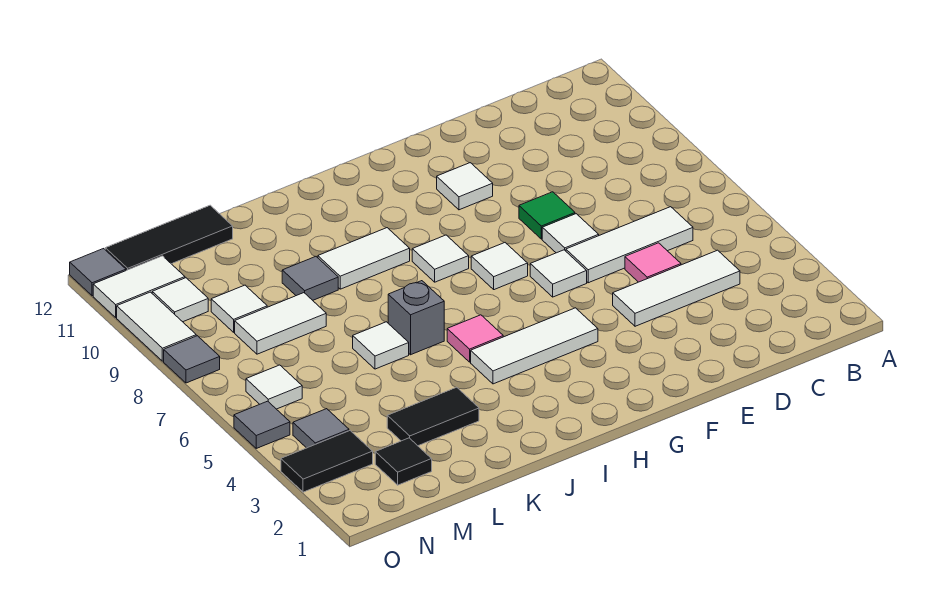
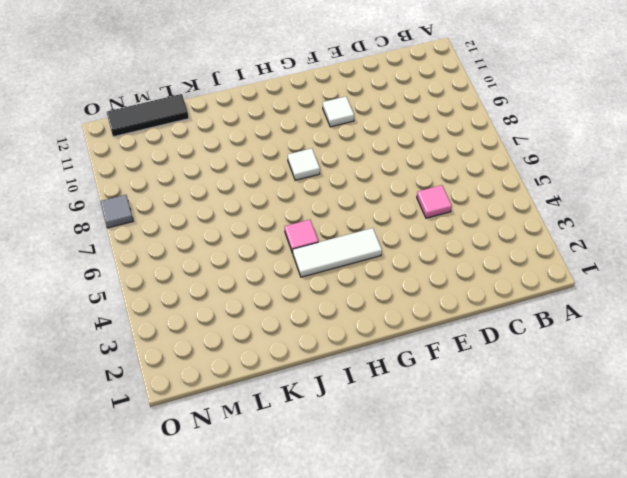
none -> white 1x3 tile [613,250,740,326]
none -> white 1x3 tile [566,207,693,283]
none -> white 1x1 tile [542,214,599,253]

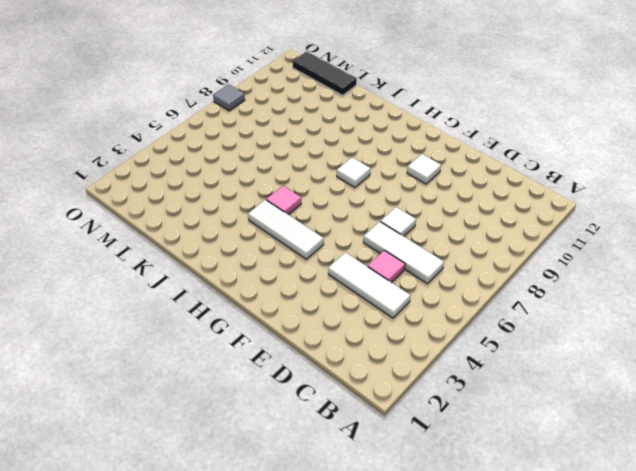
none -> green 1x1 tile [519,192,575,239]
none -> white 1x1 tile [530,250,587,297]
none -> white 1x1 tile [471,243,528,290]

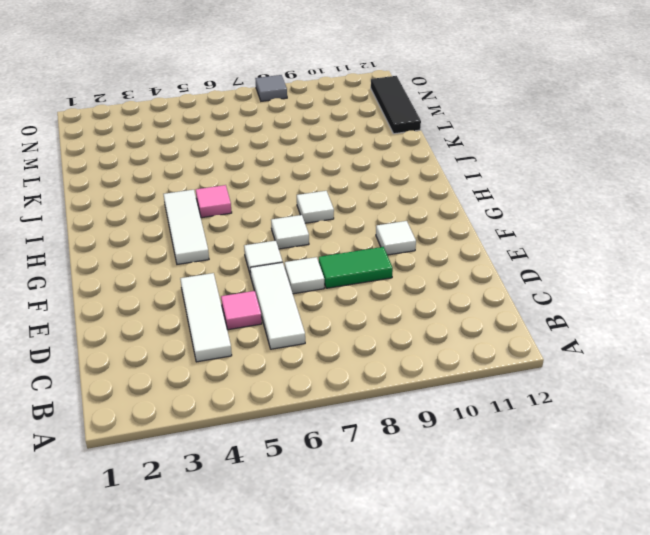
green 1x2 tile [319,247,393,288] -> green 1x1 tile [519,192,575,239]
none -> white 1x2 tile [318,228,410,289]
none -> grey 1x1 brick [388,281,444,355]
none -> black 1x2 tile [387,387,479,446]

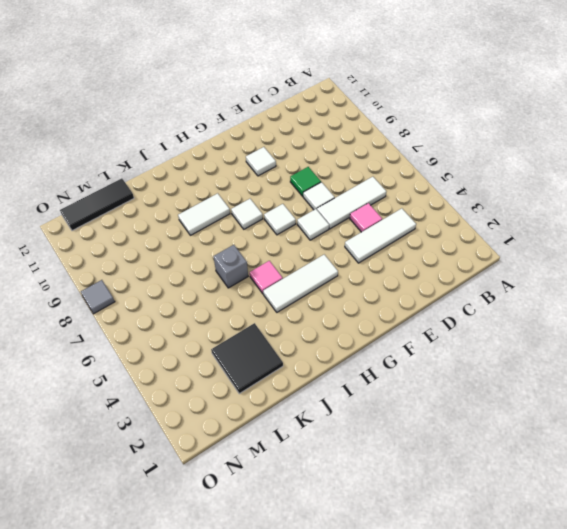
black 2x2 tile [211,323,283,394] -> black 1x2 tile [387,387,479,446]
none -> white 1x1 tile [353,322,409,369]
none -> grey 1x1 tile [282,257,338,300]
none -> white 1x2 tile [235,293,326,354]

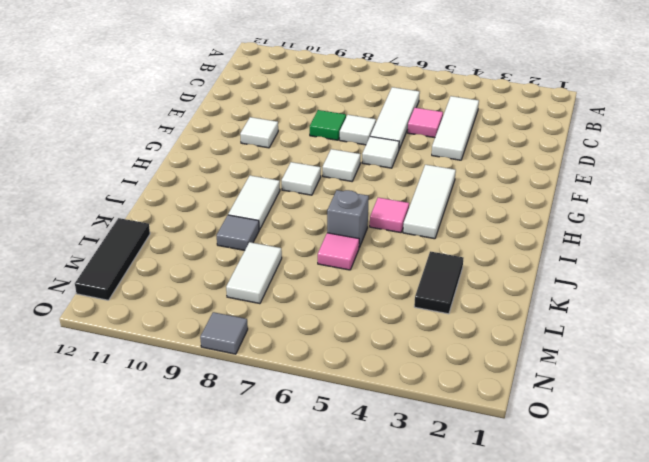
pink 1x1 tile [318,233,359,270] -> white 1x1 tile [353,322,409,369]
none -> black 1x1 tile [375,438,432,485]
none -> white 1x1 tile [211,285,267,332]
none -> black 1x2 tile [281,431,373,492]

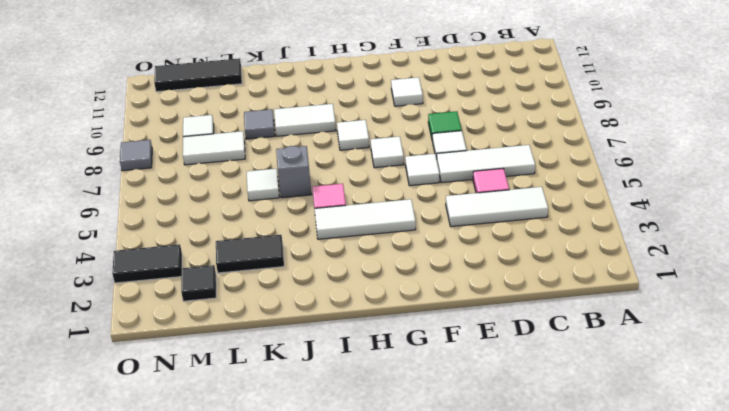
none -> grey 1x1 tile [293,409,349,448]
none -> white 1x1 tile [246,365,302,409]
none -> white 1x1 tile [152,278,208,322]

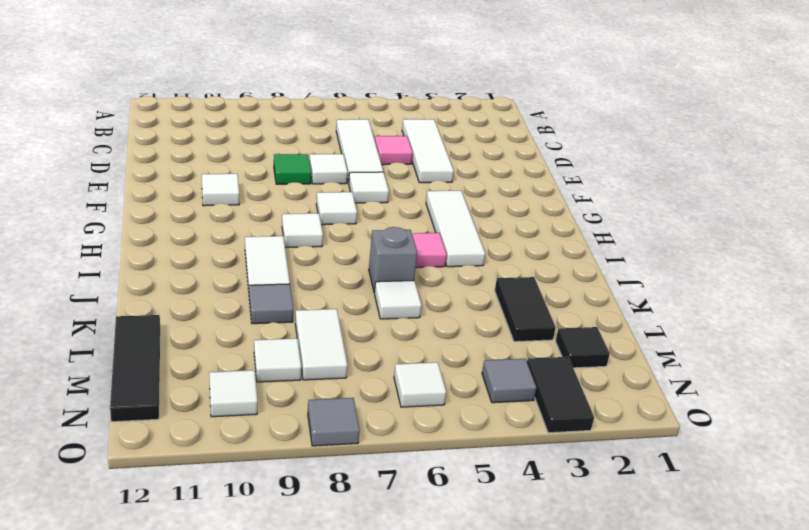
none -> white 1x2 tile [93,256,185,317]
none -> grey 1x1 tile [234,401,290,448]
none -> white 1x2 tile [117,292,196,361]

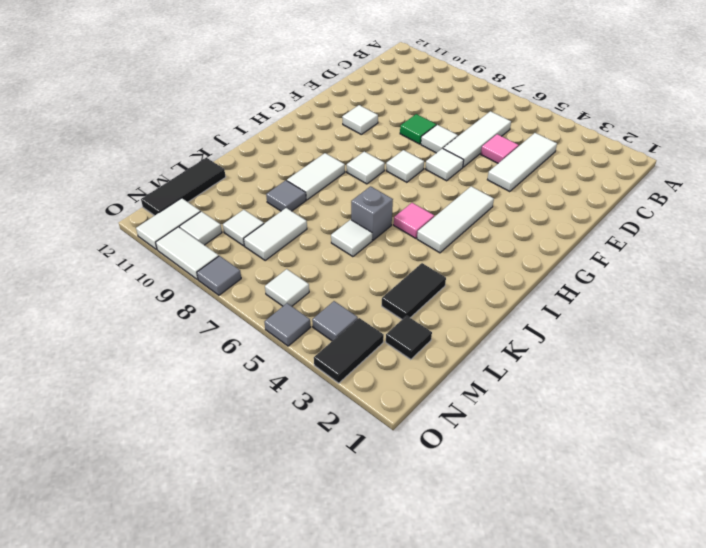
none -> grey 1x1 tile [70,249,126,296]

